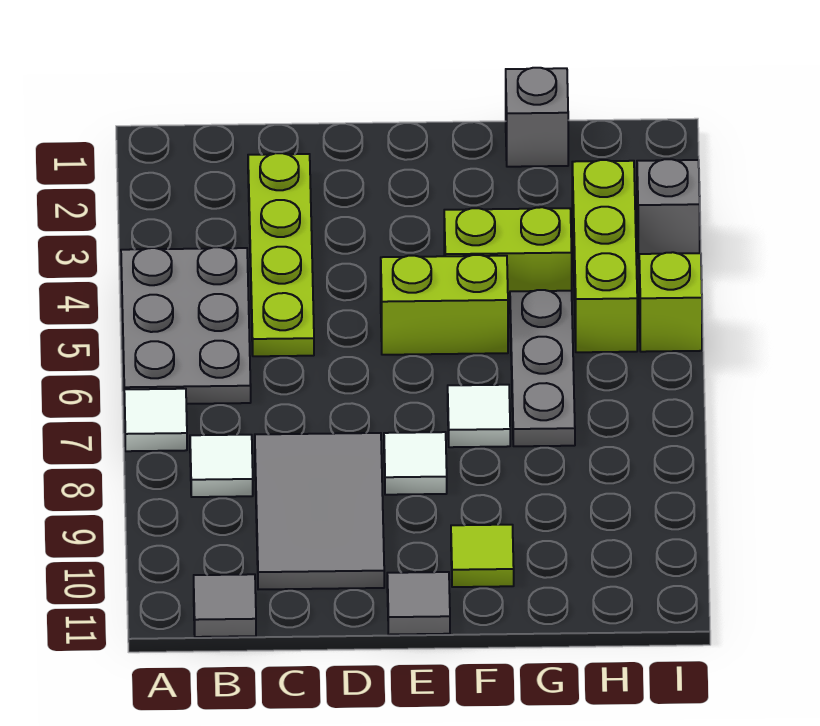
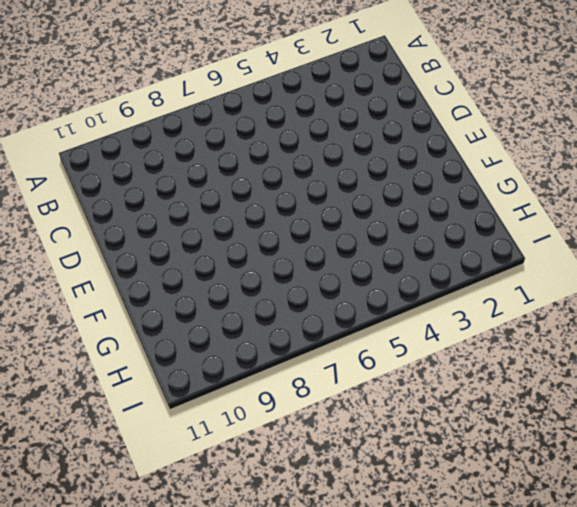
none -> grey 2x3 plate [121,247,251,404]
none -> white 1x1 tile [124,389,187,451]
none -> white 1x1 tile [190,435,253,497]

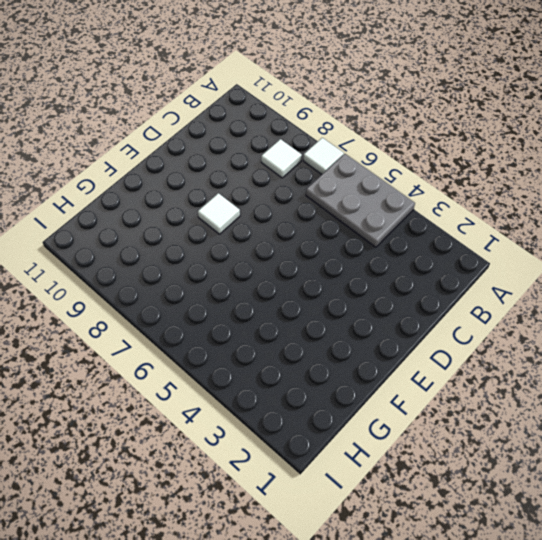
none -> grey 1x1 tile [194,574,256,637]
none -> lime 1x4 plate [248,153,314,356]
none -> grey 2x3 tile [255,433,384,590]

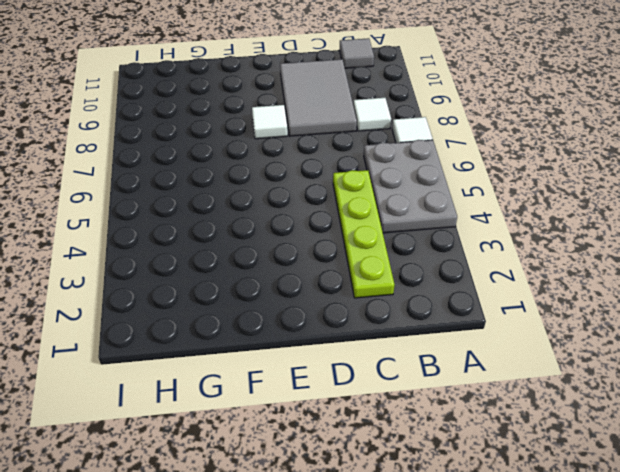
none -> lime 1x2 brick [381,255,508,355]
none -> grey 1x1 tile [387,572,450,635]
none -> lime 1x2 brick [444,207,572,307]

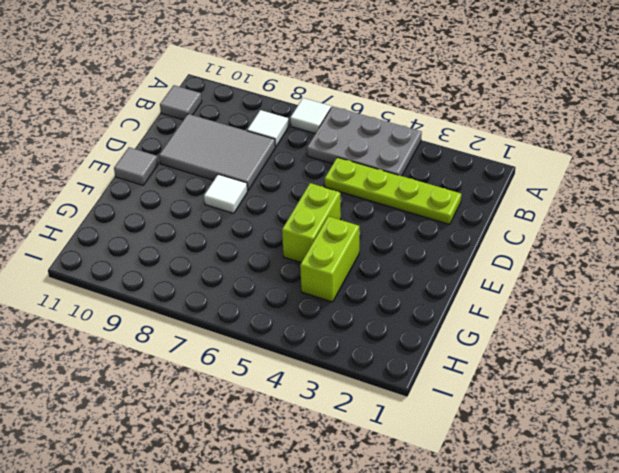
none -> white 1x1 tile [448,385,510,447]
none -> lime 1x1 tile [451,525,514,587]
none -> grey 1x1 brick [506,68,568,167]

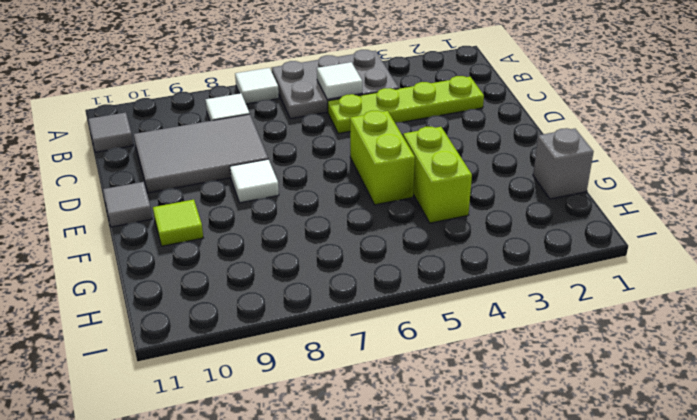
white 1x1 tile [317,62,362,99] -> white 1x1 tile moved to [448,385,510,447]
none -> grey 1x3 plate [510,290,575,446]
none -> lime 1x3 brick [572,160,637,352]
none -> grey 1x1 brick [637,159,700,258]

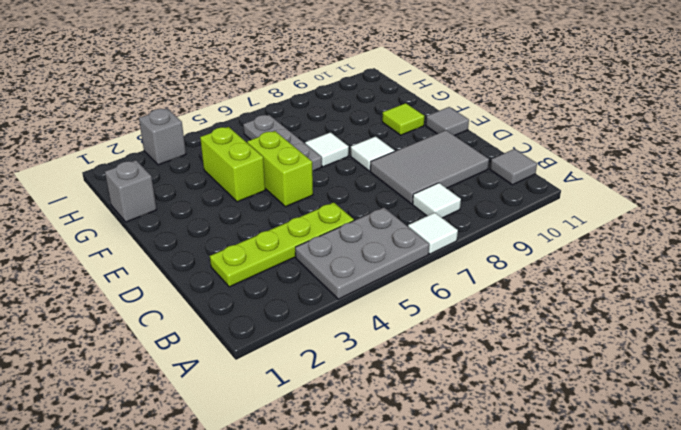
grey 1x3 plate [243,115,322,171] -> grey 1x3 plate turned to [510,290,575,446]
none -> lime 1x3 brick [572,160,637,352]
none -> lime 1x1 brick [639,252,702,352]

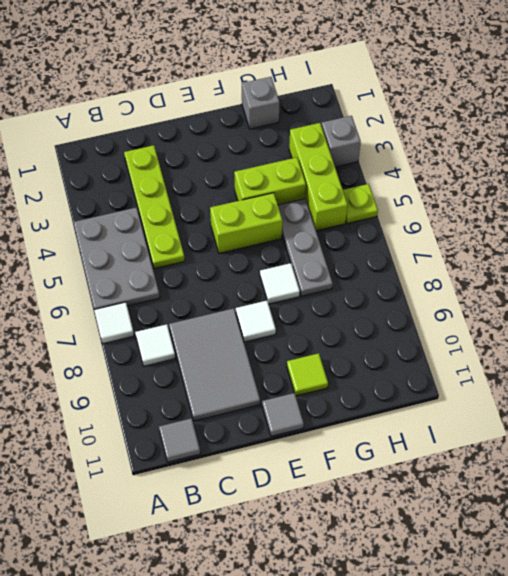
lime 1x1 plate [343,184,378,224] -> lime 1x1 brick [639,252,702,352]

